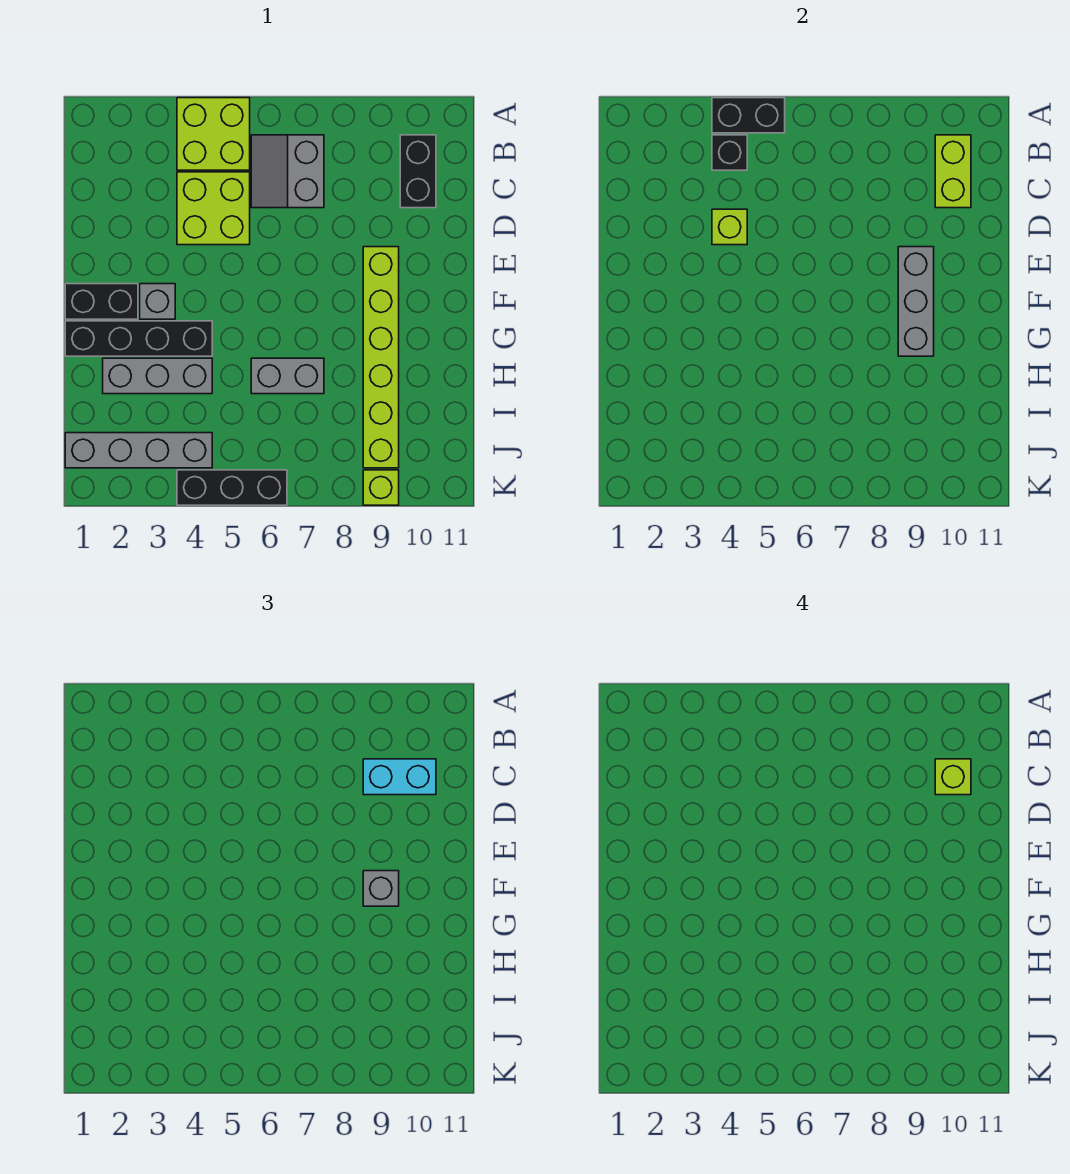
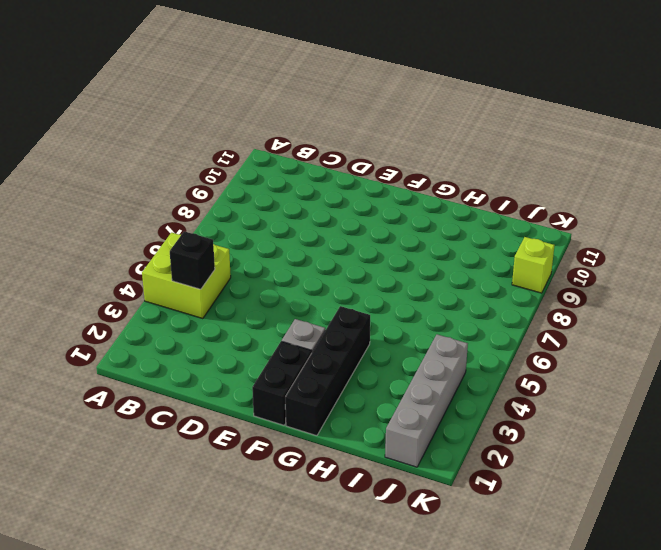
none -> grey 2x2 slope [251,135,324,208]
none -> black 1x2 brick [400,135,436,208]
none -> lime 2x2 brick [177,172,250,245]

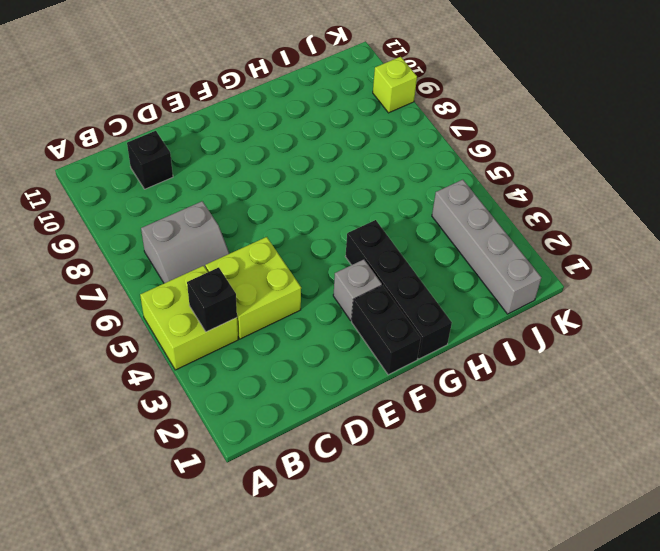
black 1x1 brick [127,131,173,189] -> black 1x2 brick [400,135,436,208]
none -> lime 1x6 brick [363,247,399,468]
none -> grey 1x3 brick [103,358,212,394]
none -> grey 1x2 brick [251,358,324,394]

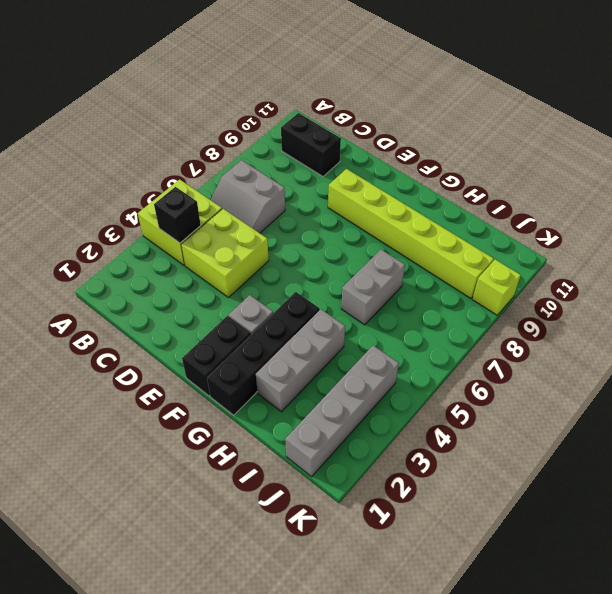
none -> black 1x3 brick [177,470,287,505]
none -> black 1x2 brick [712,98,785,133]
none -> lime 1x2 brick [935,135,971,208]

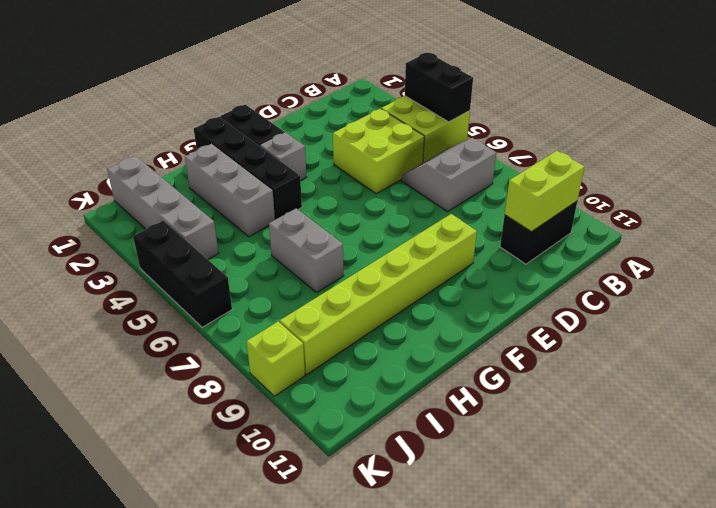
none -> black 1x1 brick [712,135,747,170]
none -> lime 1x1 brick [712,209,747,245]
none -> grey 1x3 brick [898,247,934,356]

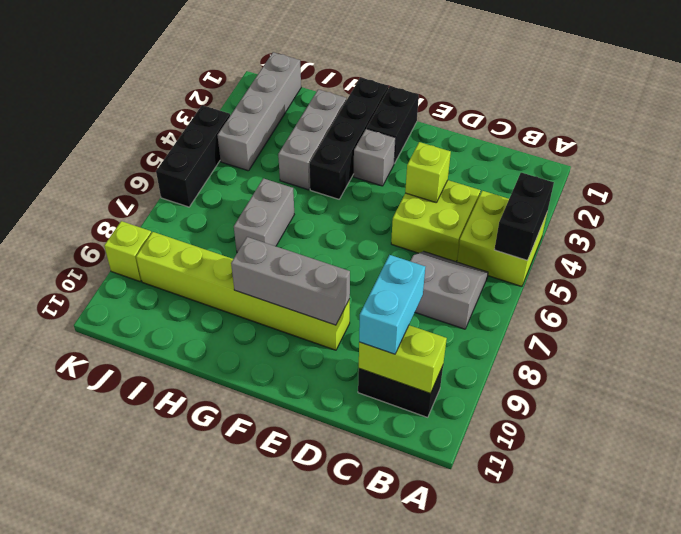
none -> black 1x1 brick [712,135,747,170]
none -> grey 1x1 brick [363,871,399,906]
none -> lime 1x1 brick [935,759,971,795]

